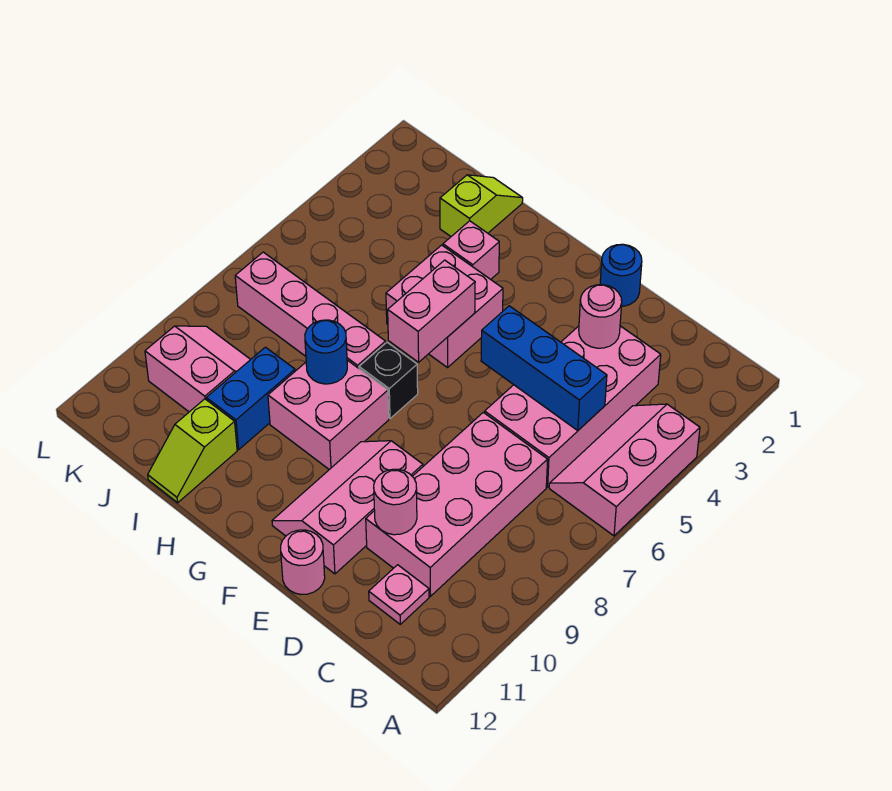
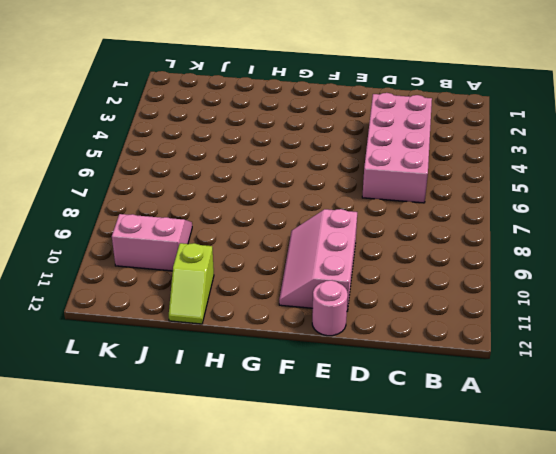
none -> pink 2x3 slope [549,404,700,536]
none -> pink 2x4 brick [366,412,548,596]
none -> pink 1x1 plate [369,565,429,624]

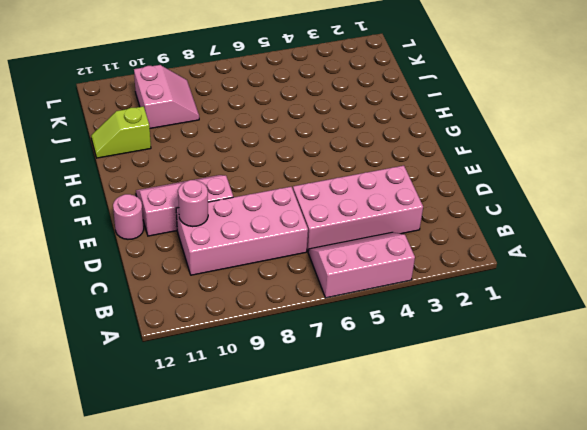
none -> pink 1x1 plate [369,565,429,624]
none -> blue 1x1 round brick [600,244,642,306]
none -> pink 2x2 brick [386,245,503,368]

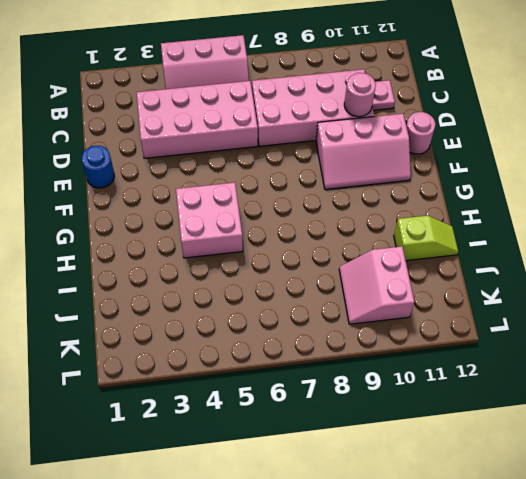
none -> black 1x1 brick [359,343,418,418]
none -> pink 2x2 brick [268,360,389,470]
none -> pink 1x1 brick [443,221,499,279]

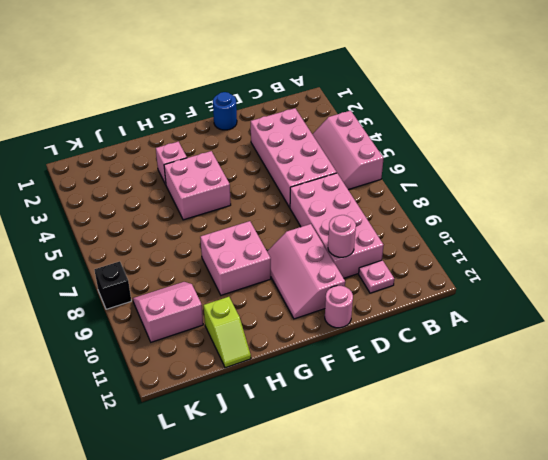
black 1x1 brick [94,261,131,309] -> black 1x1 brick moved to [359,343,418,418]
none -> pink 1x4 brick [235,252,386,368]
none -> lime 1x2 slope [440,175,523,236]
none -> blue 1x2 brick [206,347,295,450]

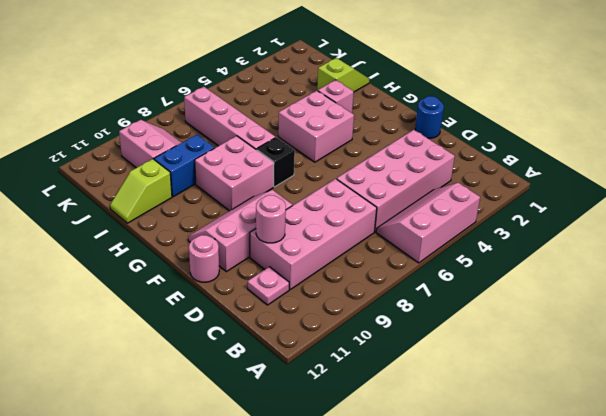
none -> blue 1x3 brick [481,306,607,430]
none -> pink 1x1 round brick [579,285,622,348]
none -> pink 1x2 brick [388,260,475,362]

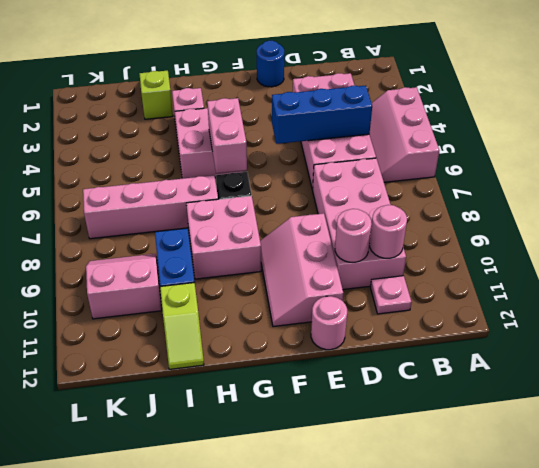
pink 1x1 round brick [369,205,407,258] -> pink 1x1 round brick moved to [579,285,622,348]
none -> blue 1x1 round brick [305,320,347,384]

